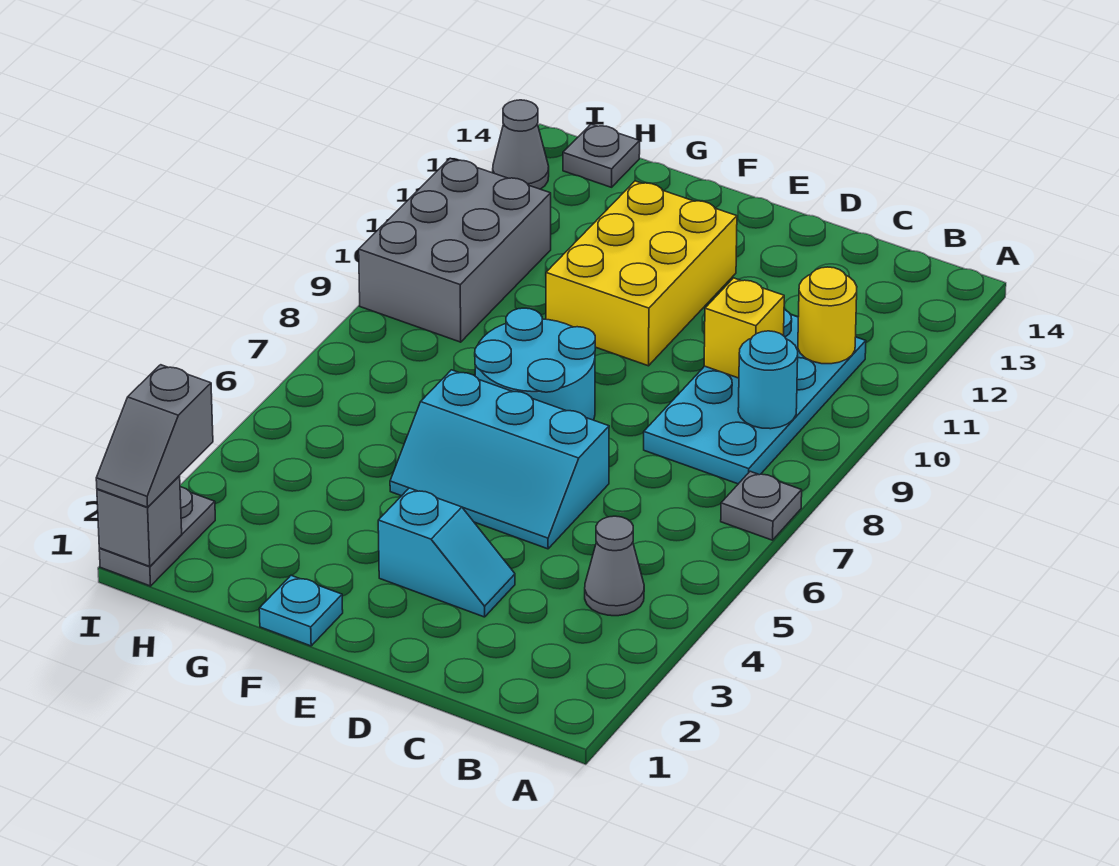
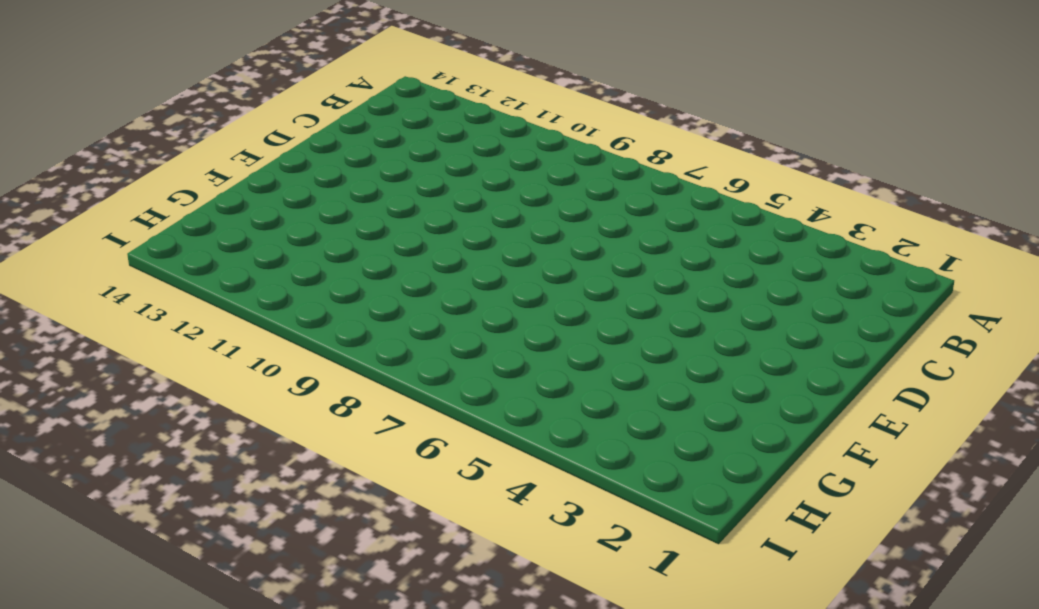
none -> grey 1x1 plate [721,471,802,540]
none -> grey 1x1 cone [585,516,644,616]
none -> cyan 2x4 plate [644,310,866,484]

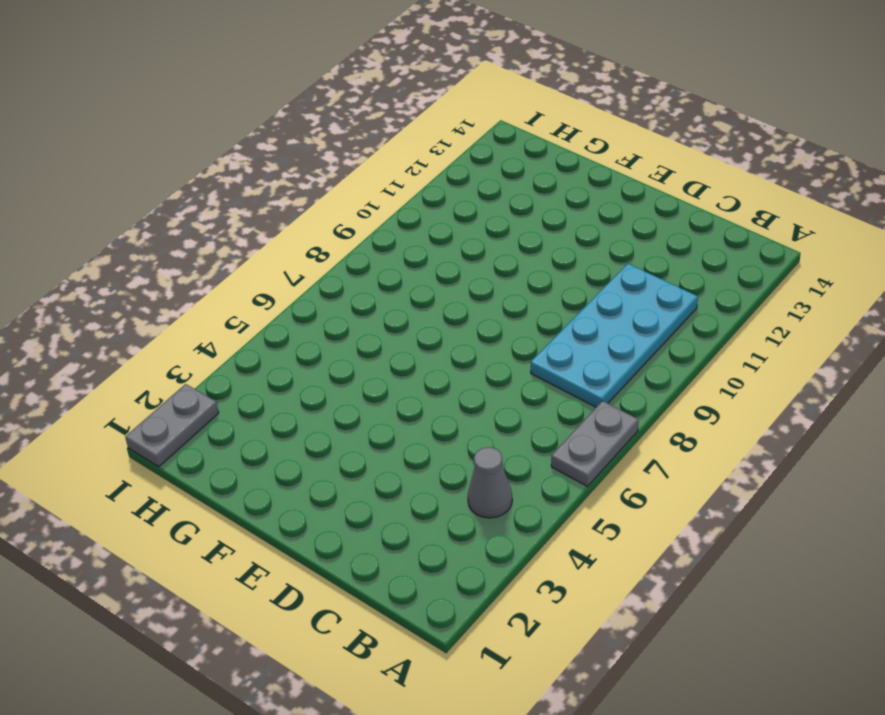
grey 1x2 plate [551,401,638,486] -> grey 1x1 plate [721,471,802,540]
none -> cyan 1x2 slope [378,488,515,617]
none -> cyan 2x3 slope [390,370,609,549]
none -> cyan 2x2 round brick [475,308,595,420]

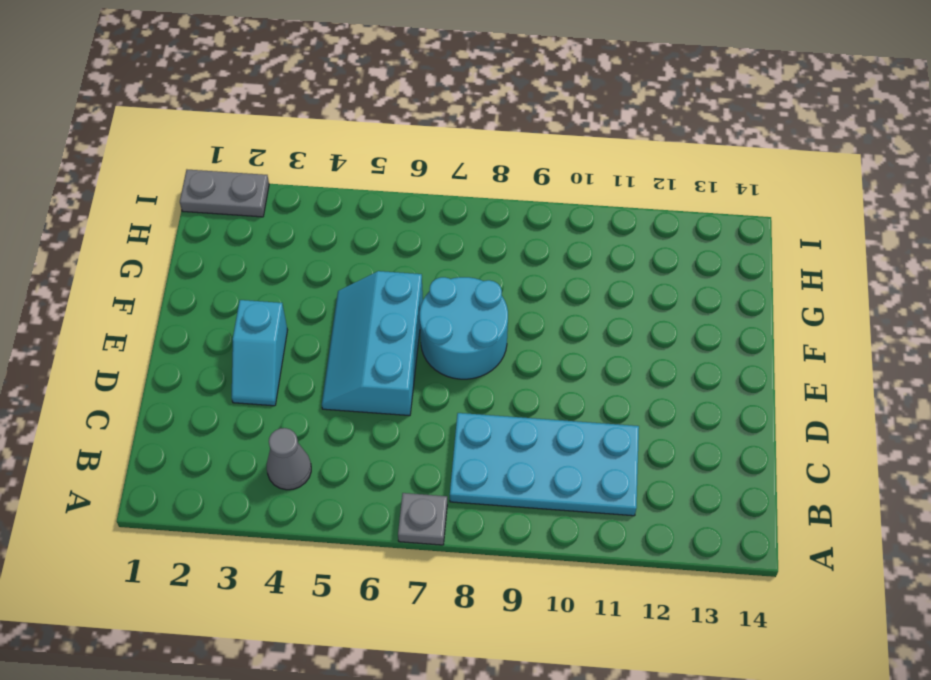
none -> yellow 2x3 brick [546,181,737,366]
none -> cyan 1x1 plate [259,575,343,646]
none -> grey 2x3 brick [359,158,551,342]

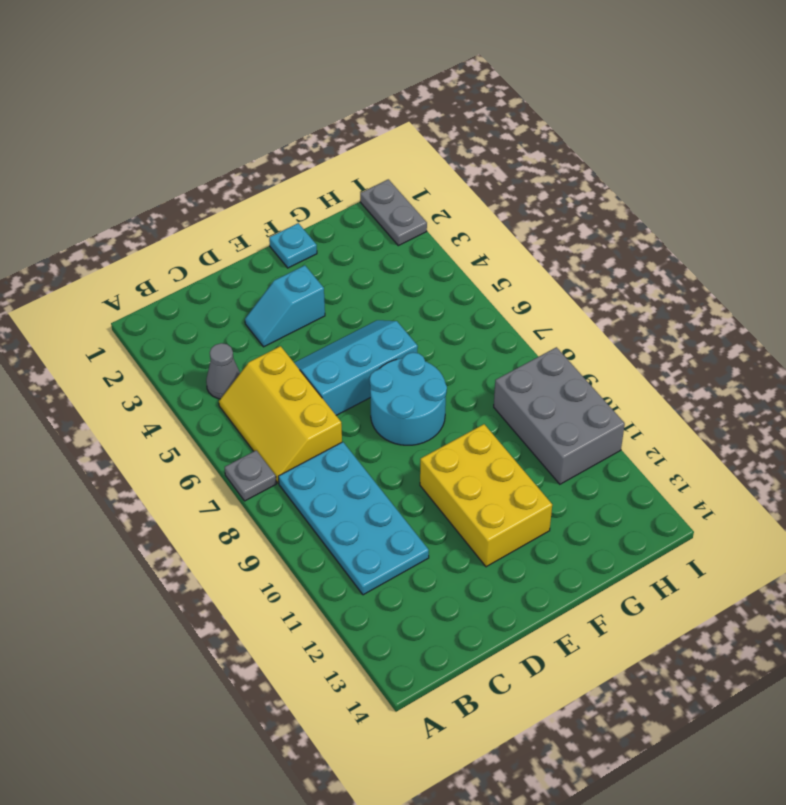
yellow 2x3 slope [219,346,342,483] -> none
none -> grey 1x1 plate [563,124,640,187]
none -> grey 1x1 cone [493,100,549,189]
none -> cyan 1x1 round brick [738,331,798,429]

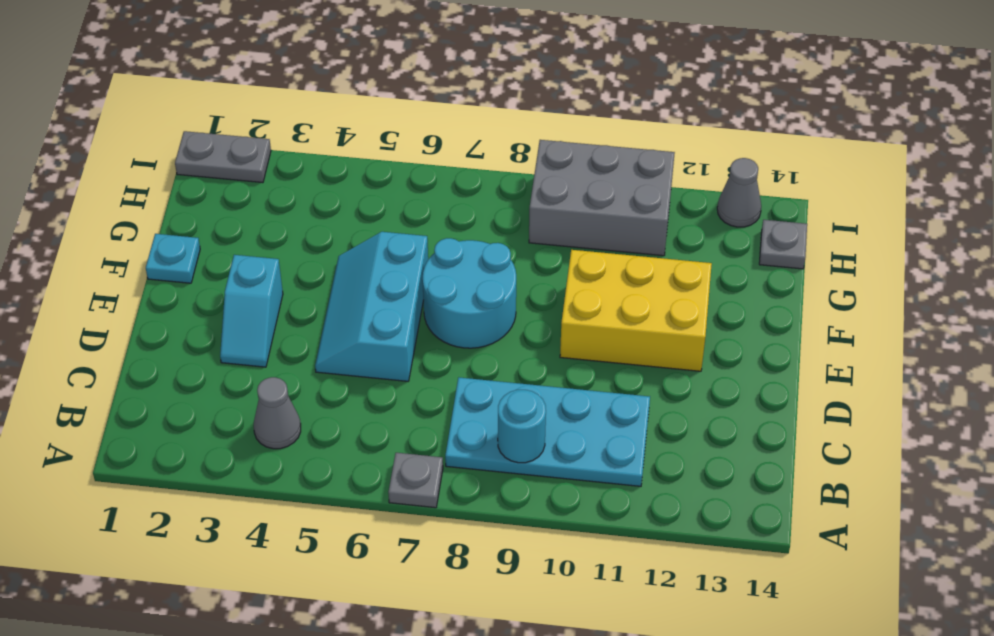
none -> yellow 1x1 round brick [798,267,857,364]
none -> yellow 1x1 brick [704,278,784,378]
none -> grey 1x1 brick [97,476,182,566]

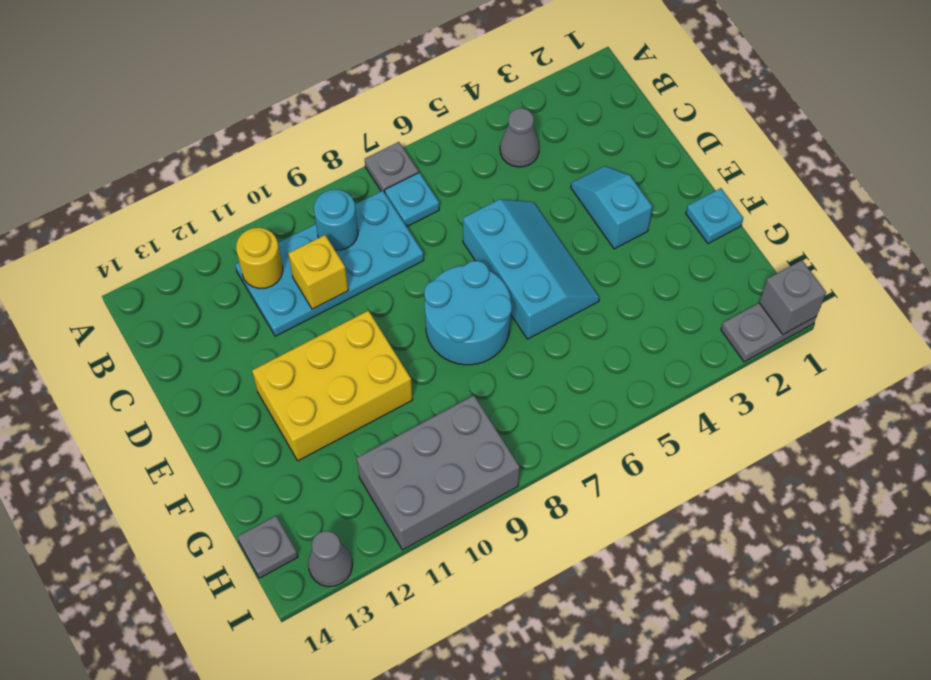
cyan 1x1 plate [385,173,439,227] -> none
none -> grey 1x2 slope [96,365,213,507]

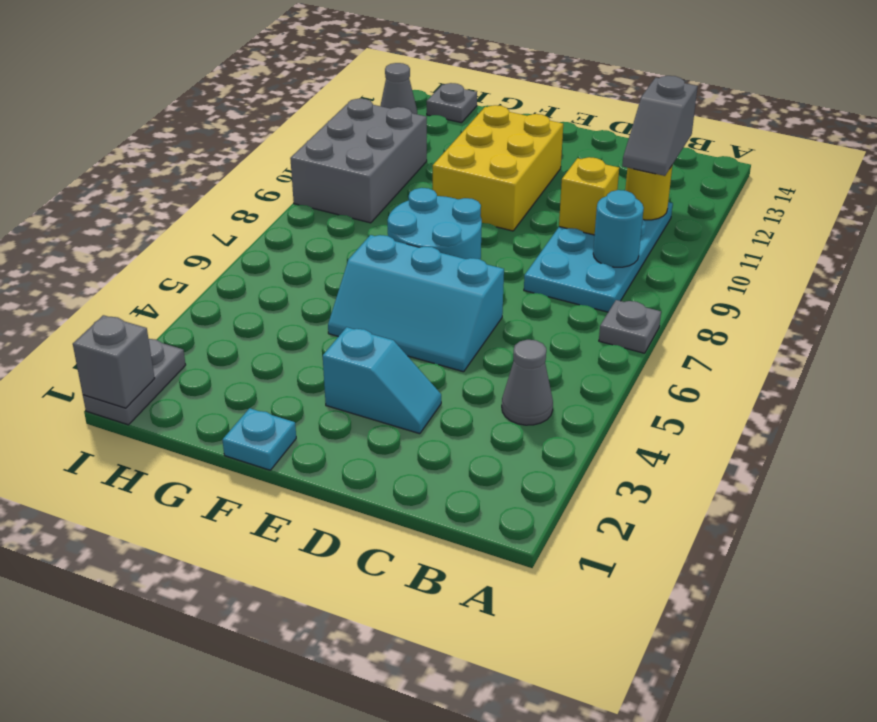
grey 1x2 slope [622,76,698,176] -> grey 1x2 slope moved to [96,365,213,507]

